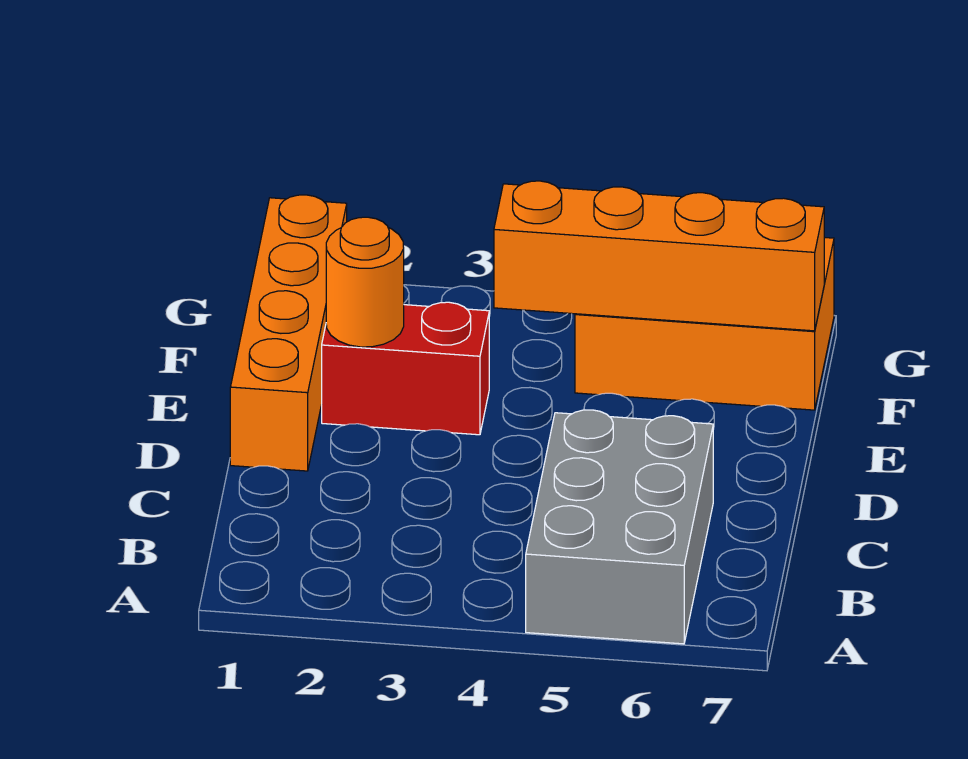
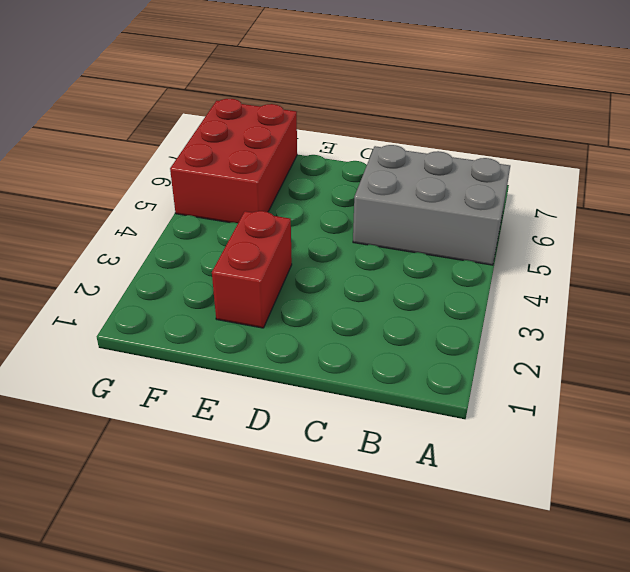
red 2x3 brick [170,99,297,223] -> orange 2x3 brick [575,237,834,410]
none -> orange 1x4 brick [230,195,347,471]
none -> orange 1x1 round brick [326,217,404,347]

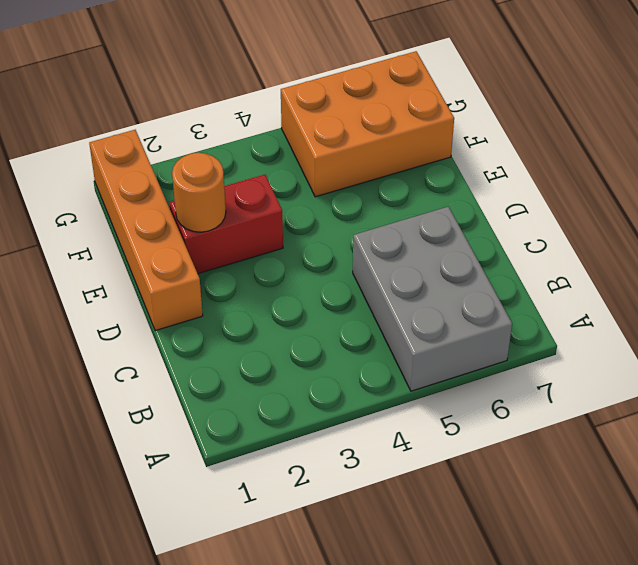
none -> orange 1x4 brick [494,181,824,331]

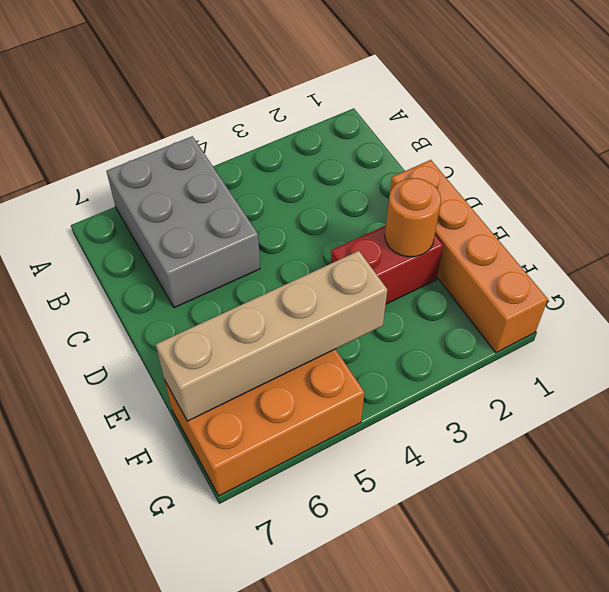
tan 1x4 brick [156,251,387,421] -> orange 1x4 brick [494,181,824,331]

